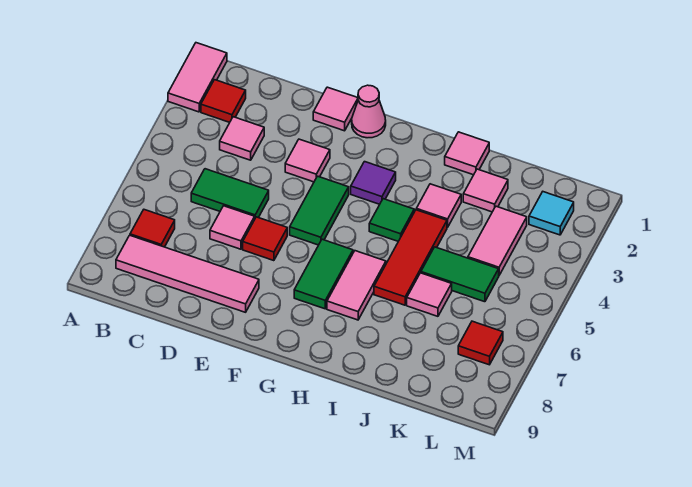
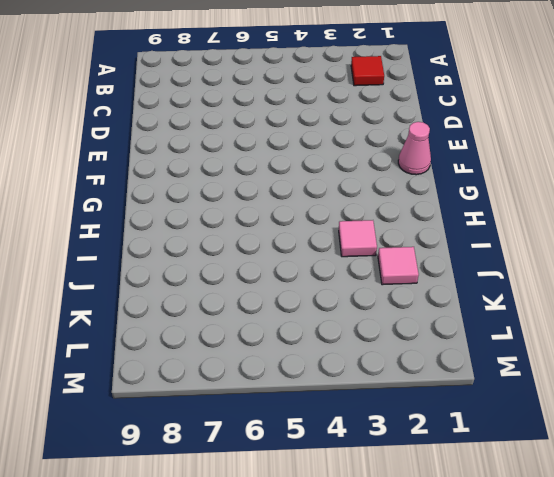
none -> pink 1x2 tile [168,43,227,112]
none -> red 1x1 tile [130,210,175,247]
none -> pink 1x4 tile [116,235,259,312]

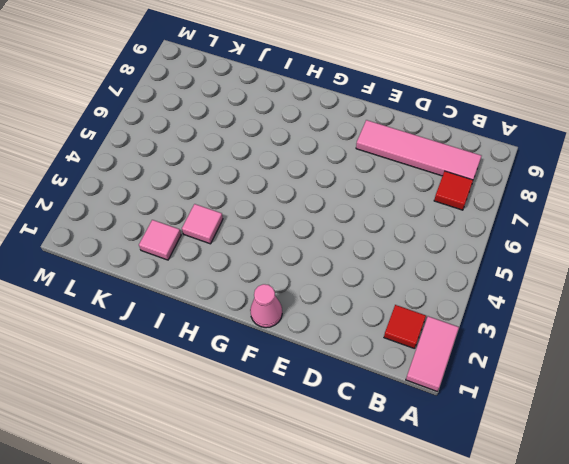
none -> pink 1x1 tile [220,117,264,160]
none -> green 1x2 tile [191,169,269,218]
none -> pink 1x1 tile [210,206,255,249]

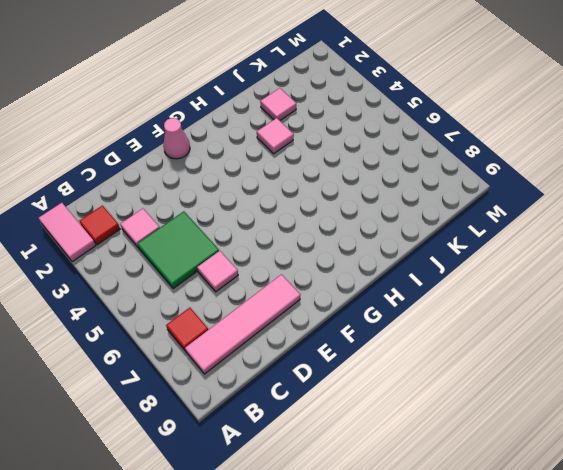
green 2x2 tile [137,211,219,289] -> green 1x2 tile [191,169,269,218]
none -> pink 1x1 tile [313,87,358,131]
none -> pink 1x1 tile [285,139,330,182]
none -> red 1x1 tile [243,217,287,261]

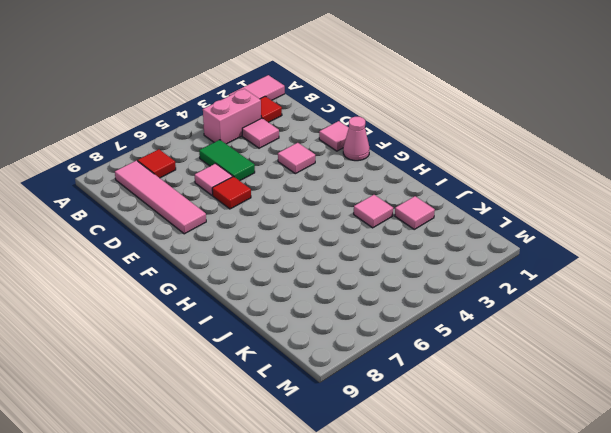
pink 1x2 brick [203,89,261,144] -> none
none -> green 1x2 tile [290,176,349,245]
none -> purple 1x1 tile [351,162,396,204]
none -> green 1x2 tile [294,239,353,309]

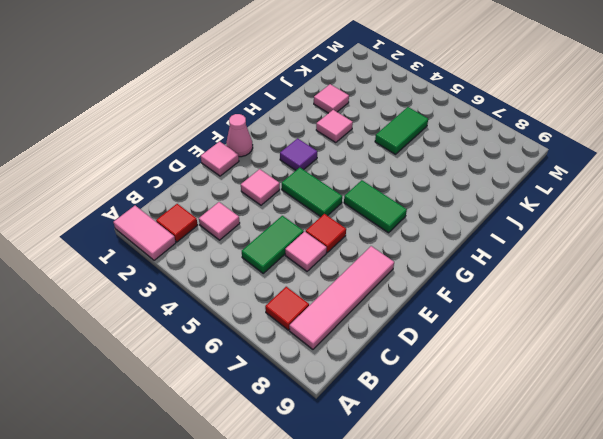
none -> green 1x1 tile [369,199,414,241]
none -> pink 1x2 tile [327,251,386,320]
none -> pink 1x1 tile [445,132,489,175]

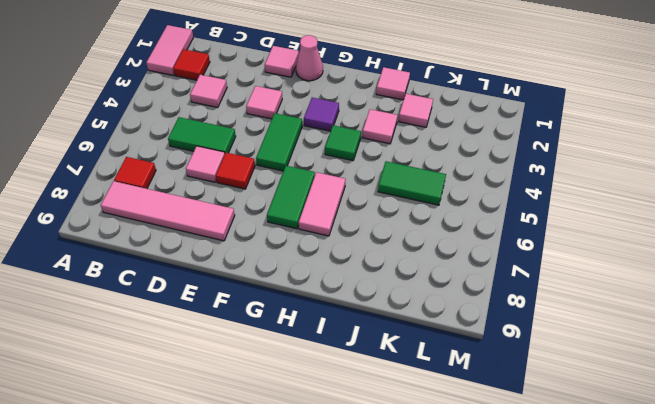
none -> red 1x3 tile [374,210,447,305]
none -> pink 1x1 tile [407,273,452,316]
none -> pink 1x2 tile [468,206,527,275]

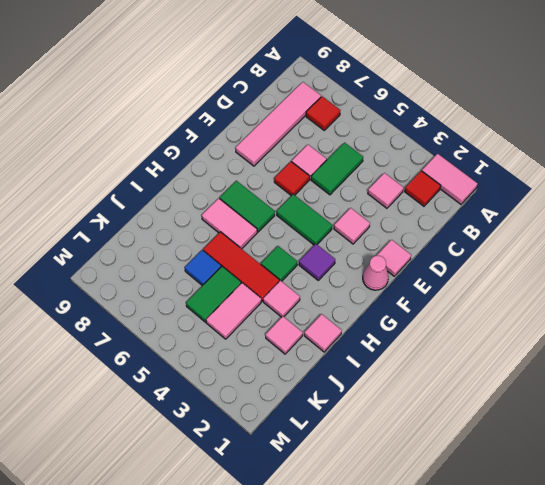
pink 1x2 tile [206,283,261,339] -> pink 1x2 tile turned to [468,206,527,275]
blue 1x1 tile [185,250,221,286] -> pink 1x1 tile [407,273,452,316]
none -> cyan 1x1 tile [529,192,574,235]
none -> red 1x1 tile [458,321,503,365]

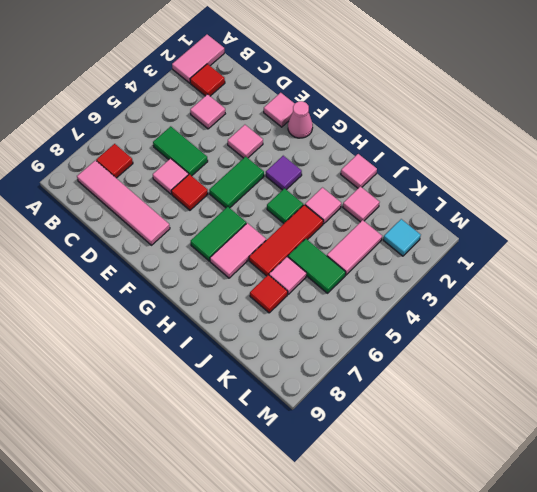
red 1x1 tile [250,275,288,313] -> red 1x1 tile moved to [458,321,503,365]

